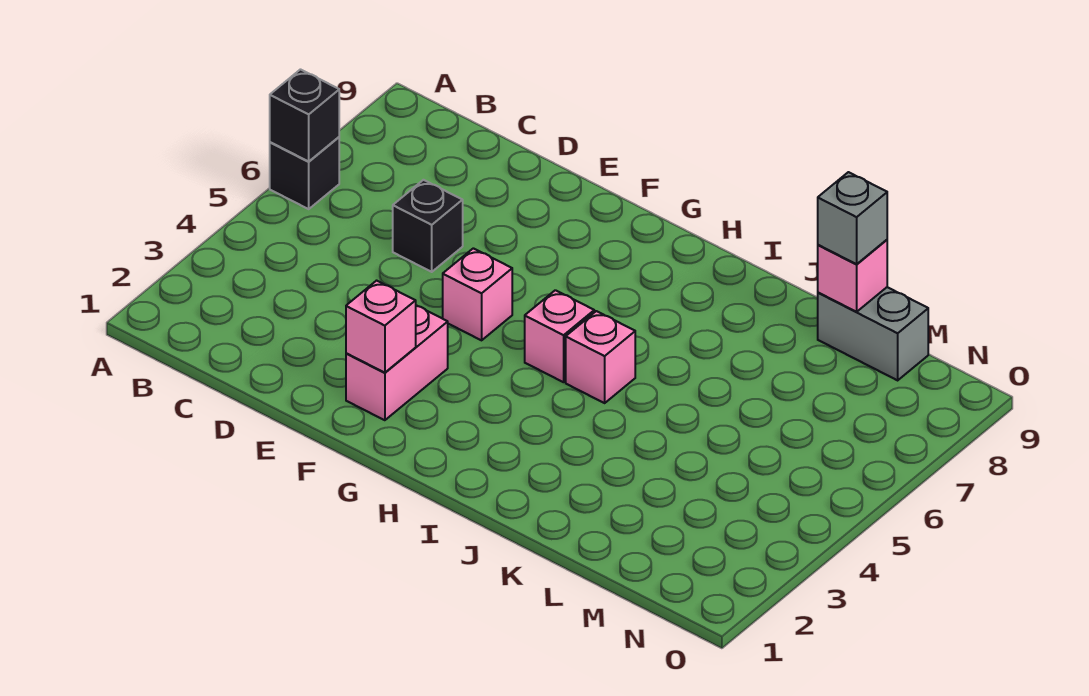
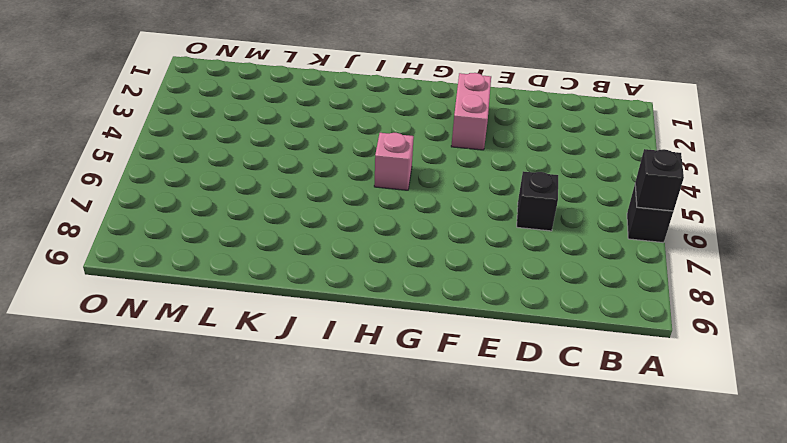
none -> pink 1x1 brick [443,248,512,340]
none -> pink 1x1 brick [566,311,635,403]

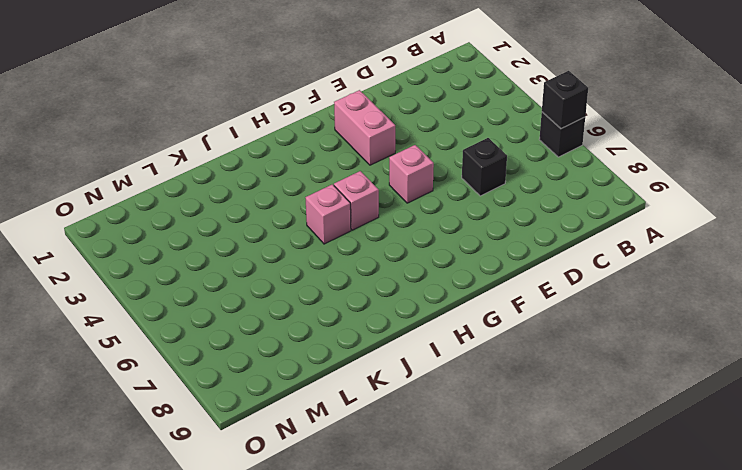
none -> grey 1x2 brick [818,287,928,380]
none -> pink 1x1 brick [346,281,416,373]

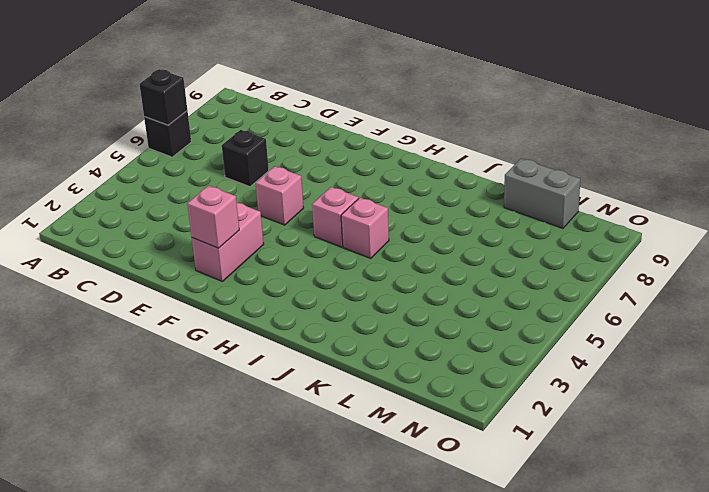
none -> pink 1x1 brick [818,240,887,312]
none -> grey 1x1 brick [818,172,887,264]

